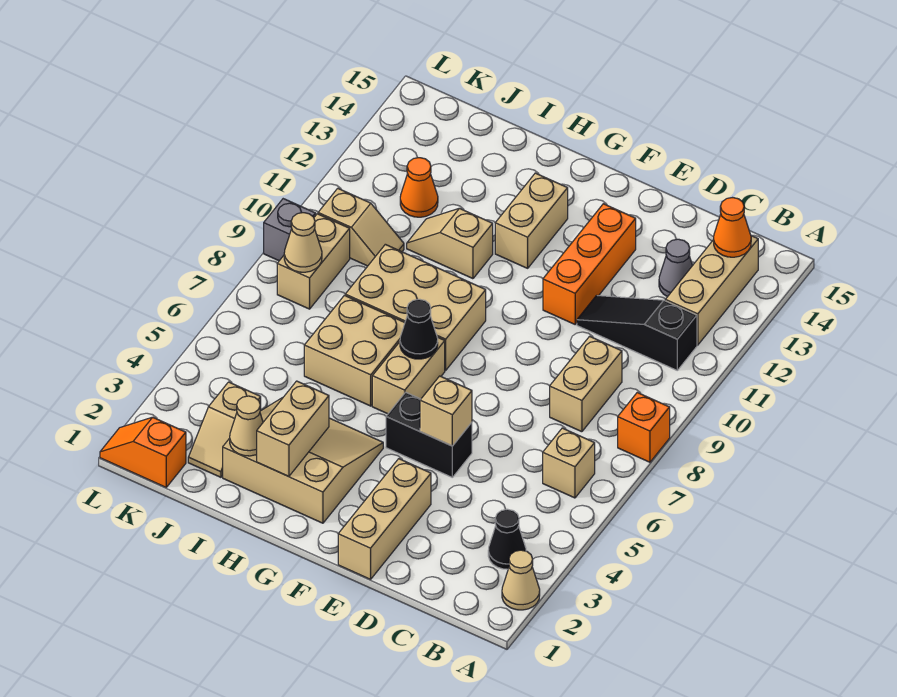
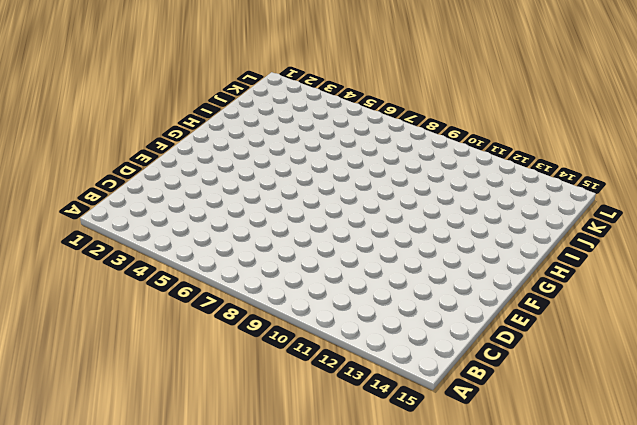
none -> tan 1x1 cone [502,550,540,610]
none -> orange 1x1 brick [618,393,670,462]
none -> black 1x1 cone [488,509,526,569]

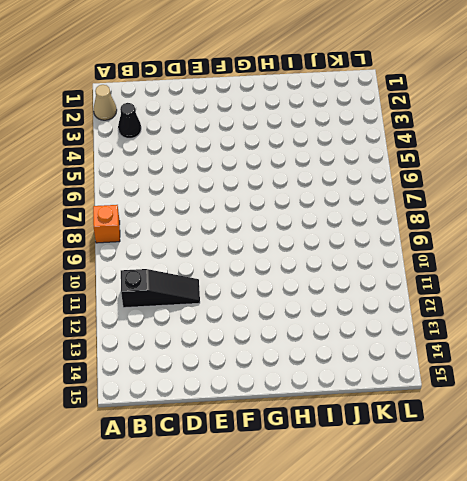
none -> tan 1x1 brick [543,428,595,498]
none -> tan 1x3 brick [665,236,758,345]
none -> tan 1x2 brick [550,336,622,432]

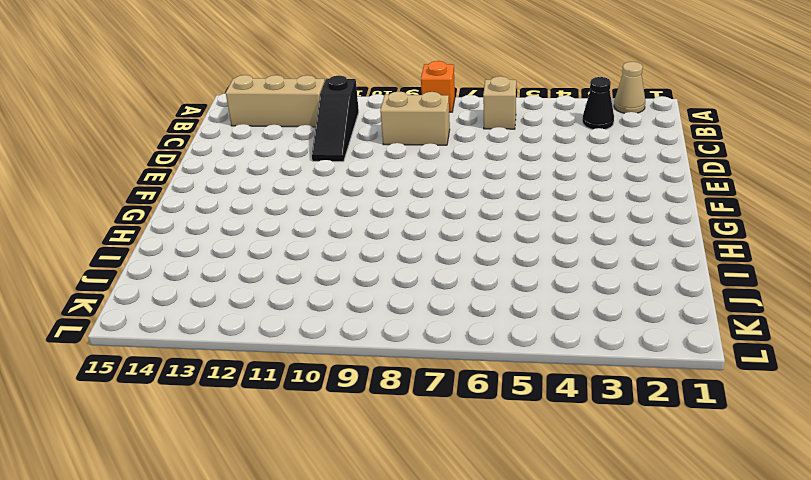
none -> grey 1x1 cone [659,239,693,297]
none -> tan 1x3 brick [338,459,431,579]
none -> black 1x2 brick [386,392,472,477]

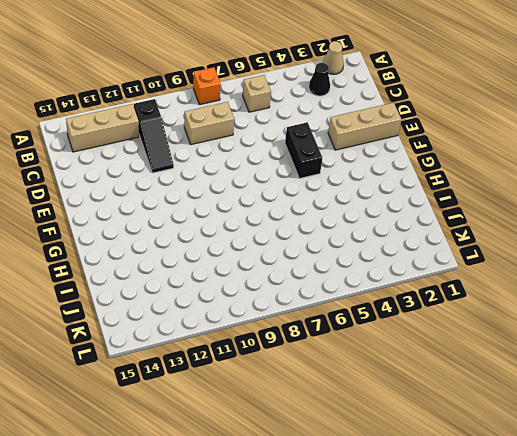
none -> grey 1x1 cone [659,239,693,297]
none -> orange 1x3 brick [543,204,636,324]
none -> tan 3x3 slope [223,398,383,523]

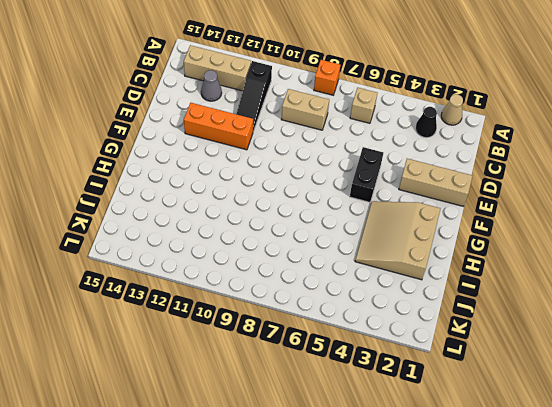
none -> tan 1x2 brick [372,337,445,414]
none -> tan 2x3 brick [345,244,486,370]
none -> tan 1x2 brick [495,173,568,268]

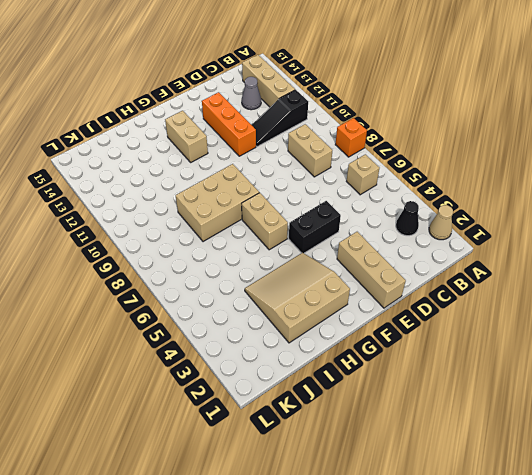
none -> tan 2x2 brick [304,295,405,406]
none -> tan 1x2 slope [407,208,493,279]
none -> tan 1x2 slope [188,382,261,477]

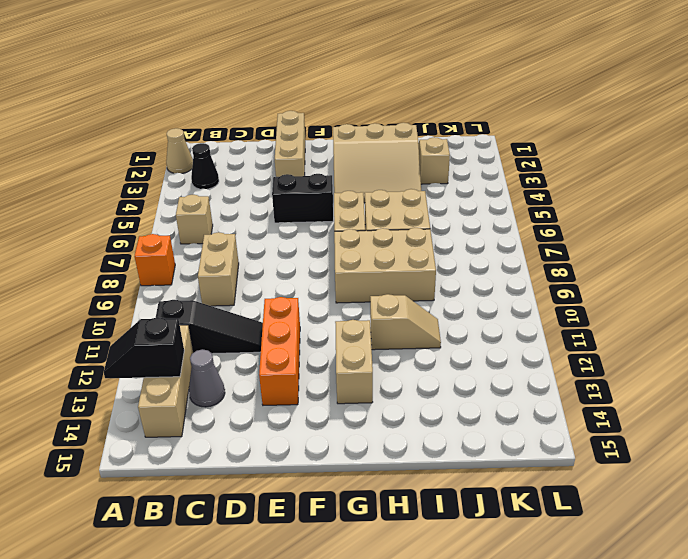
black 1x2 slope [104,317,184,378] -> none
none -> tan 1x2 slope [318,188,404,266]
none -> orange 1x1 cone [400,158,438,217]
none -> orange 1x2 slope [100,417,186,487]

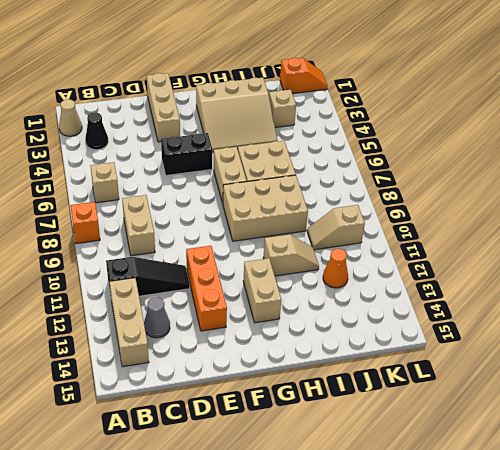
none -> tan 1x2 brick [277,214,350,309]
none -> grey 1x1 brick [264,199,316,261]
none -> orange 1x1 cone [714,198,751,257]

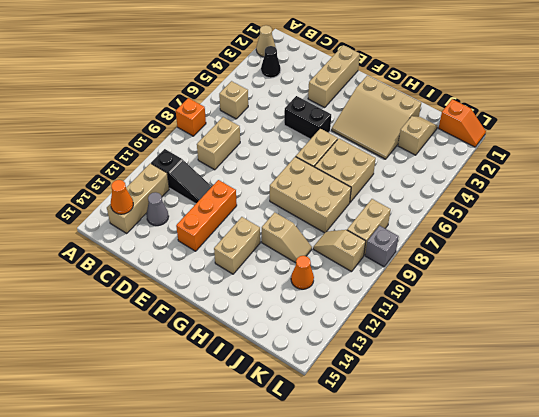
none -> tan 1x1 brick [420,376,472,446]
none -> black 1x1 cone [400,299,438,359]
none -> tan 1x2 brick [257,381,329,477]

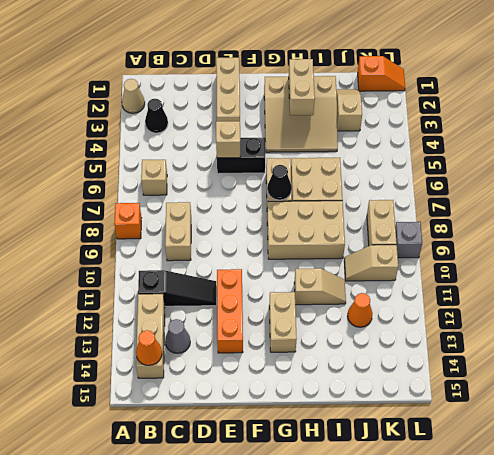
none -> tan 1x1 cone [230,396,263,456]
none -> tan 1x1 cone [284,213,322,272]

